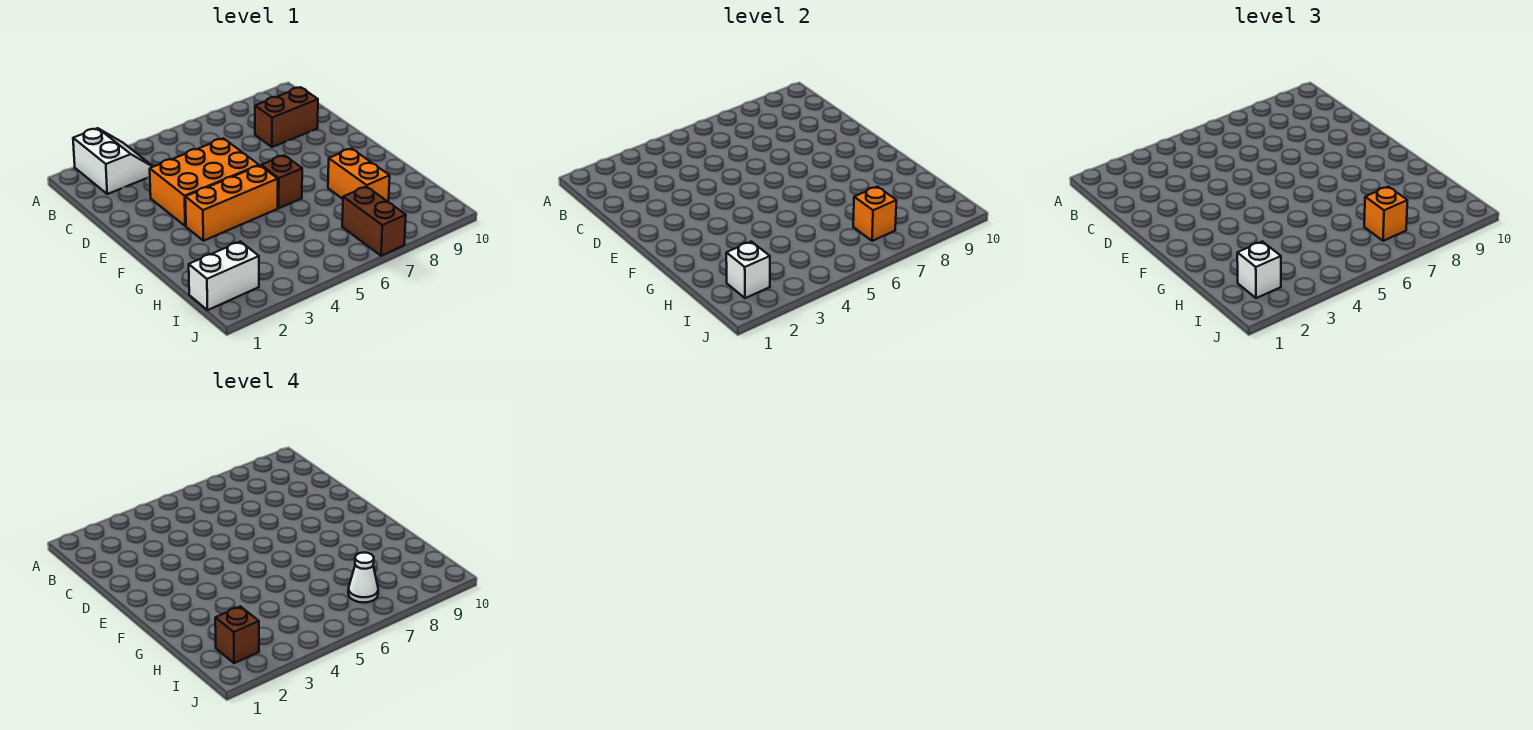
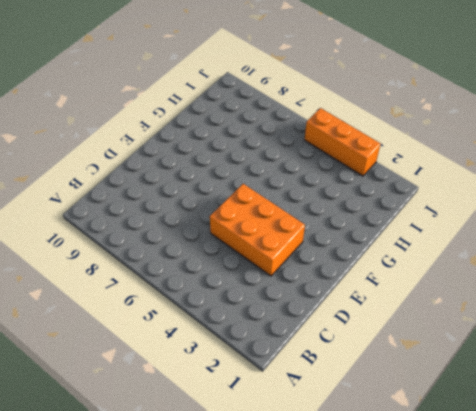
orange 1x3 brick [305,108,380,176] -> orange 1x3 brick moved to [185,166,278,241]
none -> white 2x2 slope [73,128,153,194]
none -> brown 1x2 brick [255,87,318,147]
none -> brown 1x1 brick [261,155,302,208]

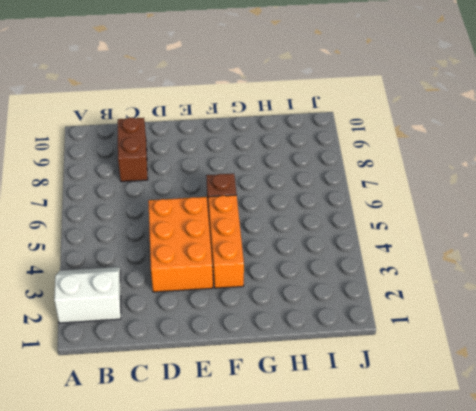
none -> orange 1x2 brick [328,149,390,202]
none -> white 1x2 brick [189,241,259,310]
none -> brown 1x2 brick [342,186,406,256]

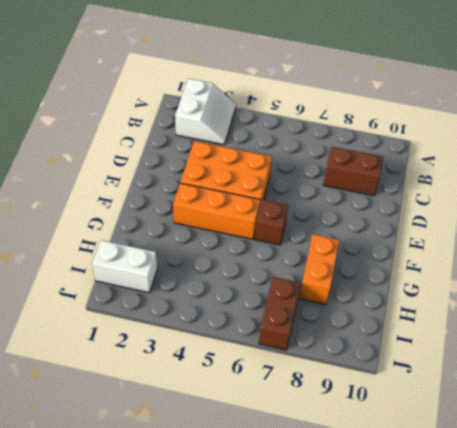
none -> white 1x1 brick [726,241,770,298]
none -> orange 1x1 brick [853,187,896,241]
none -> white 1x1 brick [1237,241,1281,298]

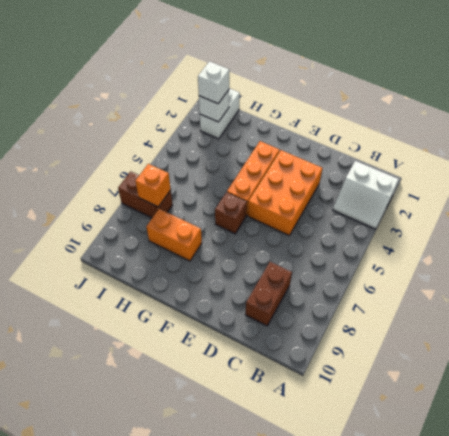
none -> orange 1x1 brick [1364,187,1407,241]
none -> brown 1x1 brick [215,606,259,663]
none -> white 1x1 cone [348,553,378,603]

